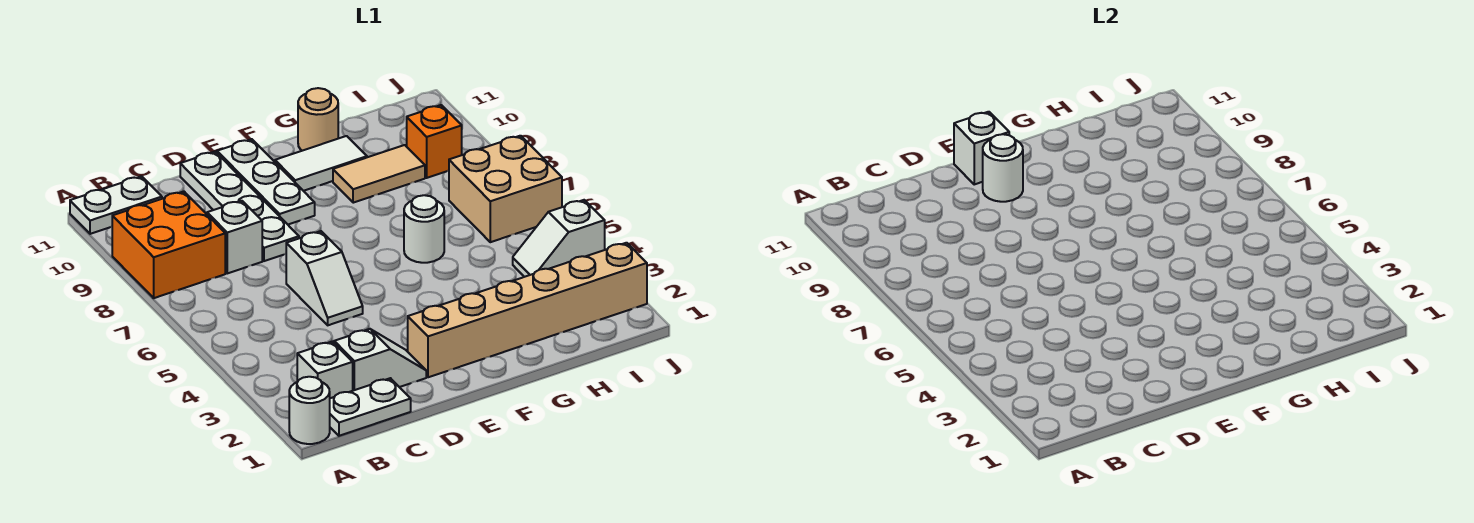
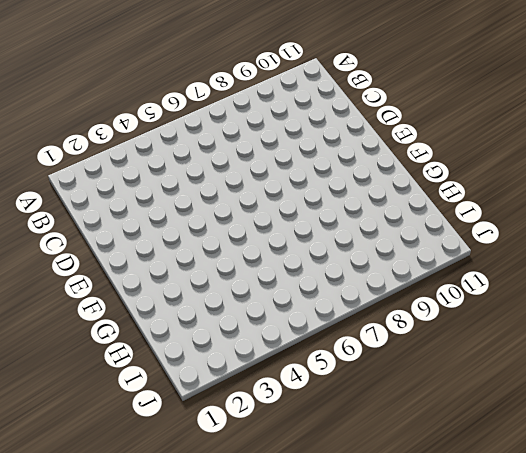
none -> white 1x1 round brick [289,377,330,444]
none -> orange 2x2 brick [112,192,225,298]
none -> white 1x2 plate [70,176,162,234]

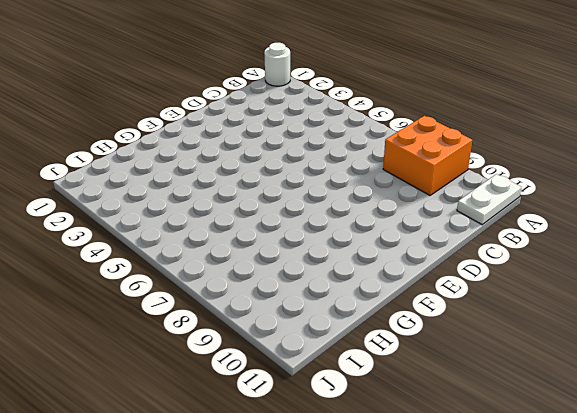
none -> white 1x2 plate [330,378,411,436]
none -> white 1x1 brick [297,341,353,398]
none -> white 1x2 slope [334,329,426,391]

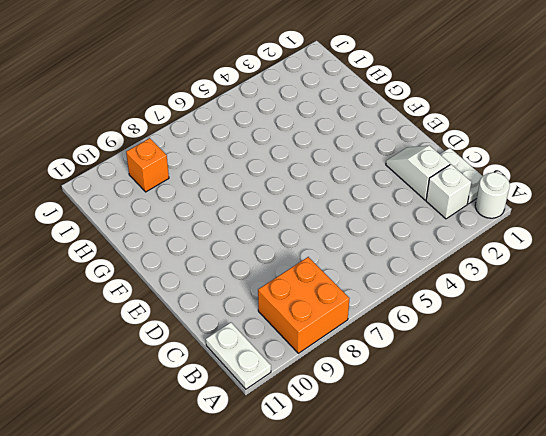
none -> white 1x1 brick [207,201,262,273]
none -> white 1x2 slope [286,231,363,325]
none -> white 1x4 plate [180,152,299,261]

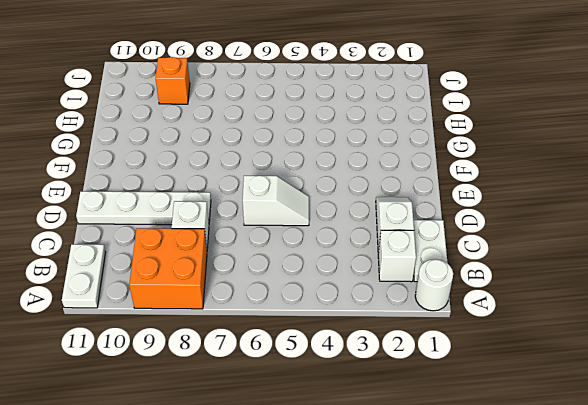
none -> tan 1x6 brick [408,243,647,377]
none -> white 1x3 plate [217,139,315,224]
none -> white 1x2 tile [275,136,367,191]

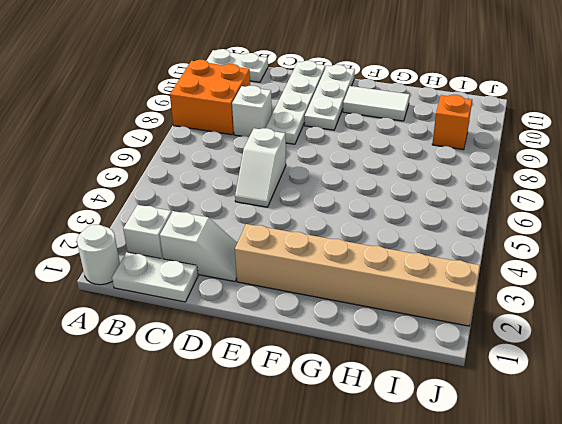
none -> white 1x1 round brick [404,195,444,263]
none -> tan 1x2 tile [333,145,425,203]
none -> tan 1x1 round brick [298,88,338,151]

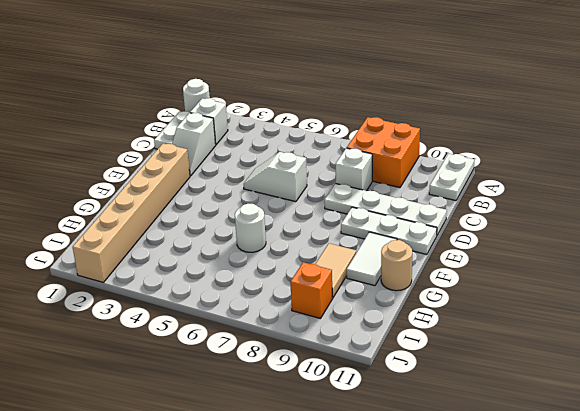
none -> white 1x2 slope [513,200,605,277]
none -> tan 2x2 brick [449,136,562,242]
none -> white 1x1 round brick [983,134,1023,202]

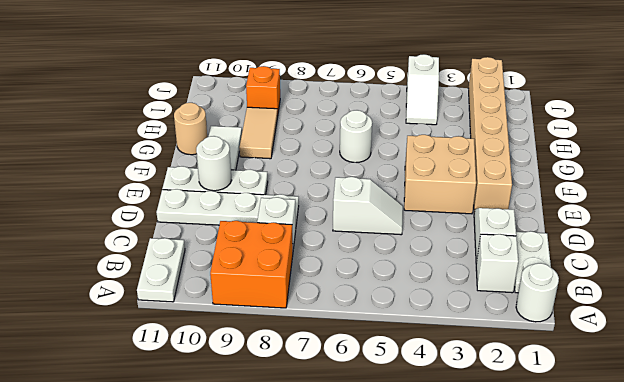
tan 2x2 brick [404,135,476,214] -> tan 2x2 brick moved to [449,136,562,242]
none -> white 1x1 brick [954,112,1009,184]

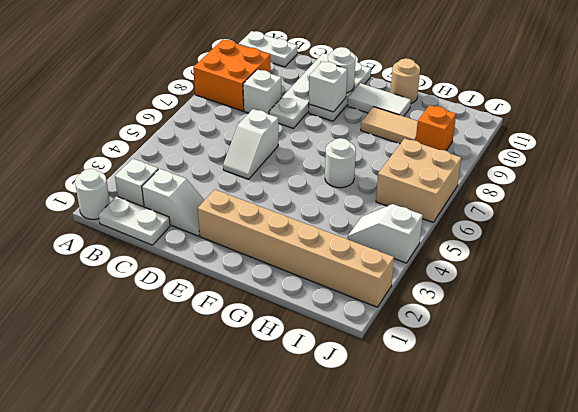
white 1x1 brick [309,61,347,112] -> white 1x1 brick moved to [954,112,1009,184]

